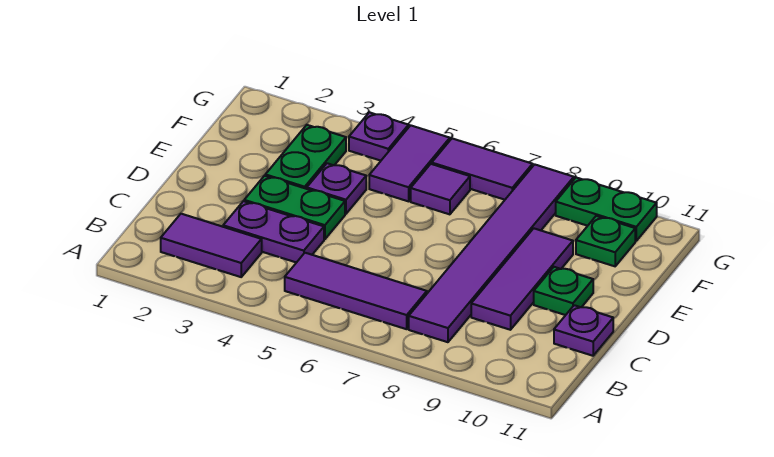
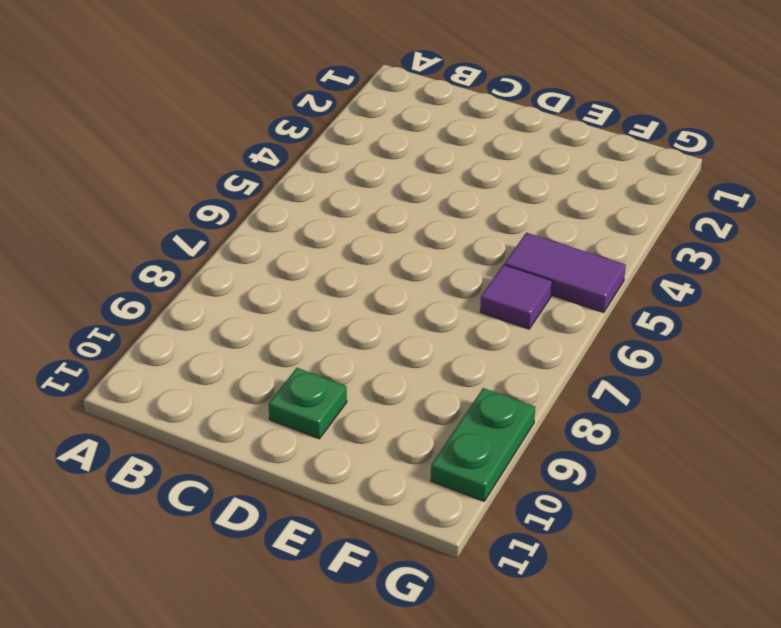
none -> purple 1x2 tile [161,214,262,277]
none -> purple 1x3 tile [285,253,427,329]
none -> purple 1x6 tile [409,164,574,342]

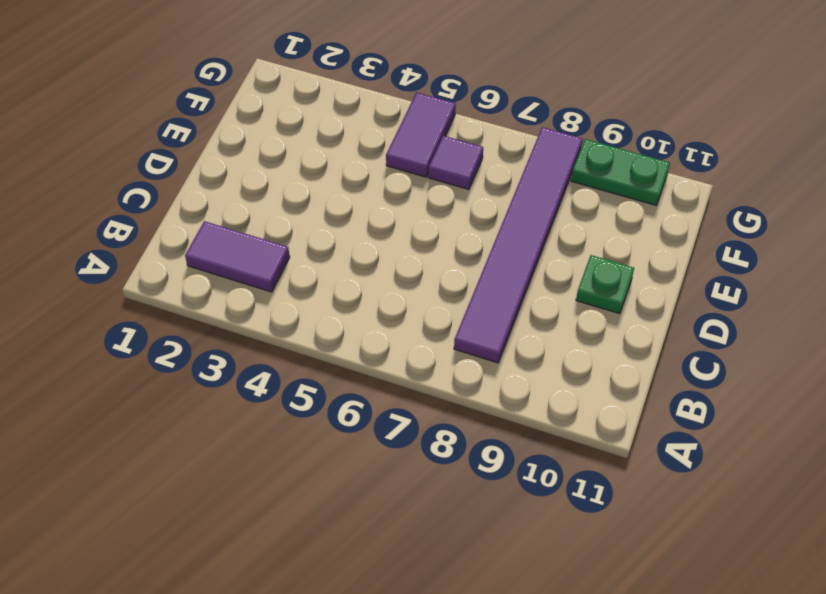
none -> purple 1x3 tile [285,253,427,329]
none -> purple 1x2 plate [223,201,324,263]
none -> purple 1x3 tile [471,228,573,330]

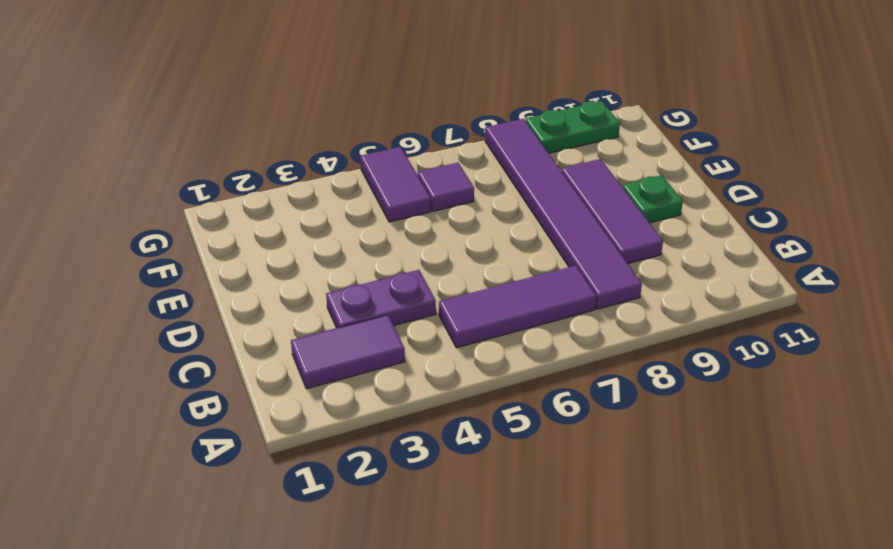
none -> purple 1x1 plate [554,305,613,356]
none -> green 1x2 plate [244,176,345,239]
none -> green 1x2 plate [265,125,346,189]

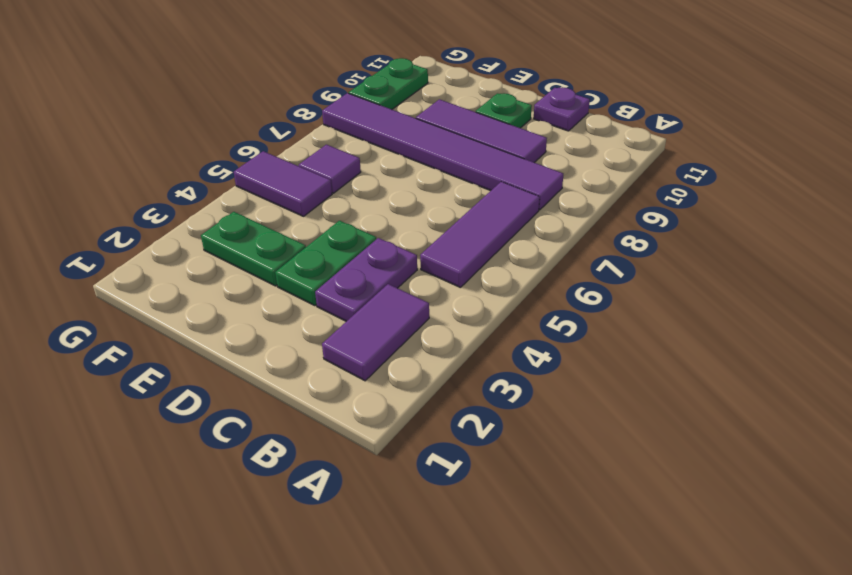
none -> purple 1x1 plate [307,163,366,214]
none -> green 1x1 plate [576,216,635,266]
none -> purple 1x1 plate [349,112,409,161]

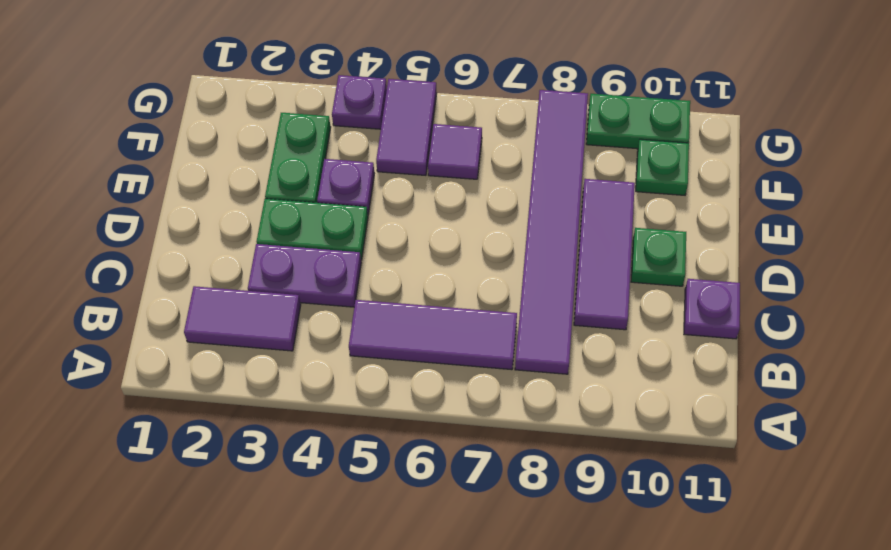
none -> purple 1x2 tile [432,139,533,200]

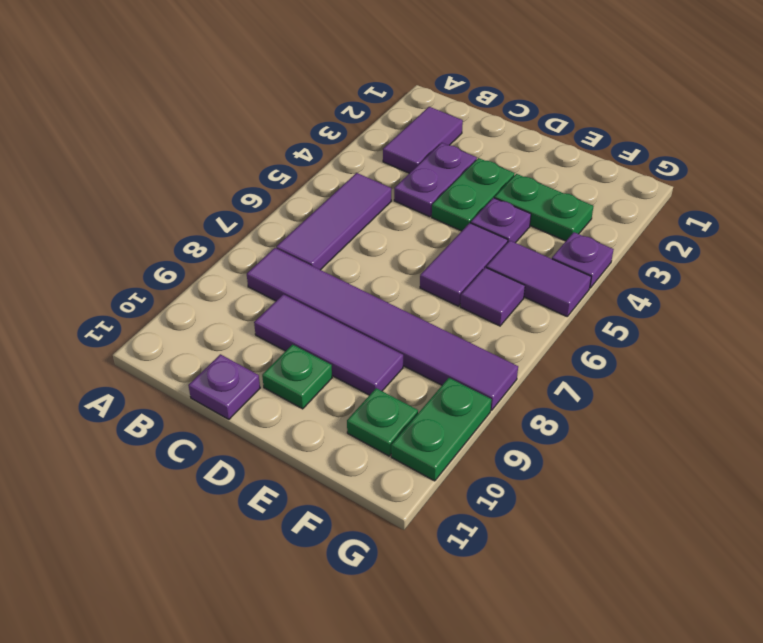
purple 1x2 tile [420,223,508,306] -> purple 1x2 tile moved to [432,139,533,200]

